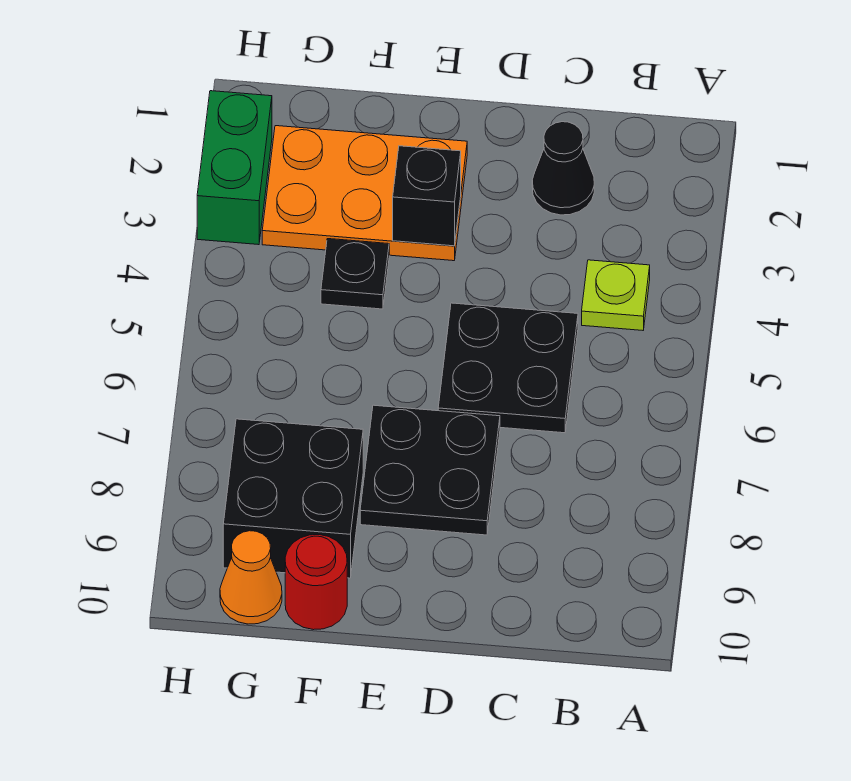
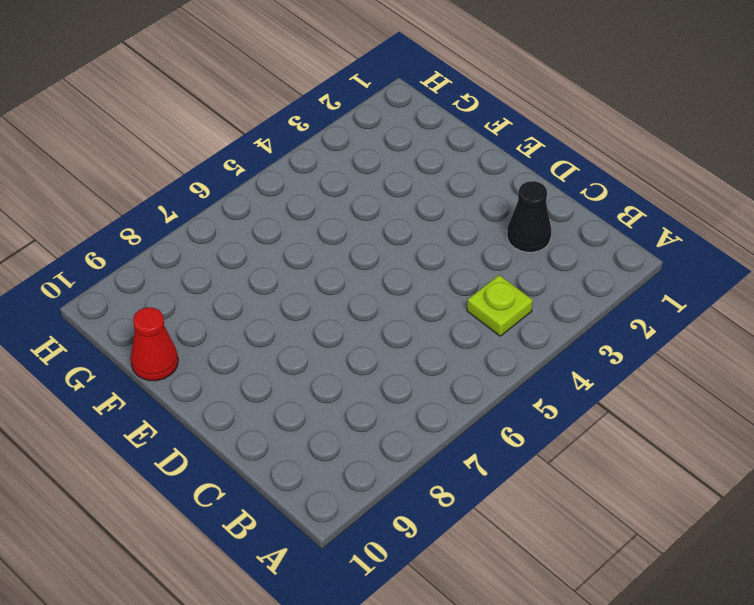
red 1x1 cone [131,307,178,381] -> red 1x1 round brick [285,535,347,630]
none -> black 2x2 plate [438,303,578,433]
none -> black 2x2 plate [360,405,500,535]

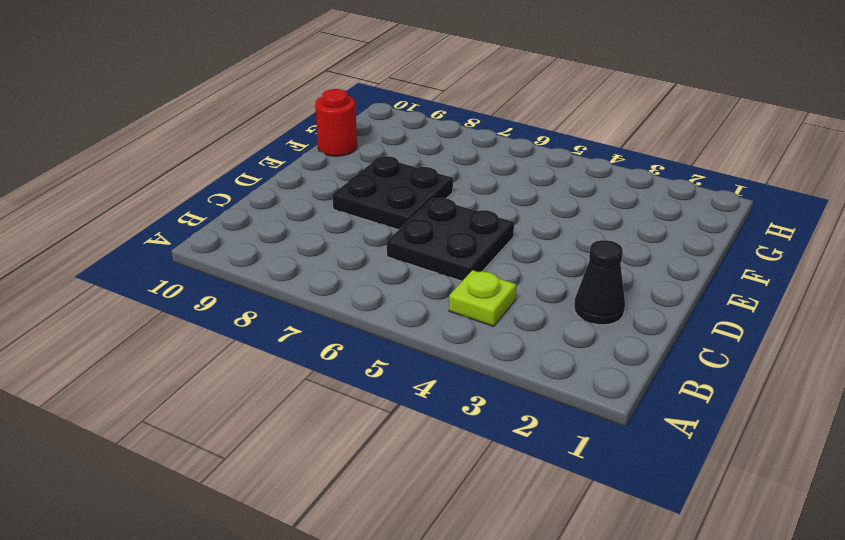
none -> orange 2x3 plate [262,126,467,261]
none -> black 1x1 plate [321,239,389,309]

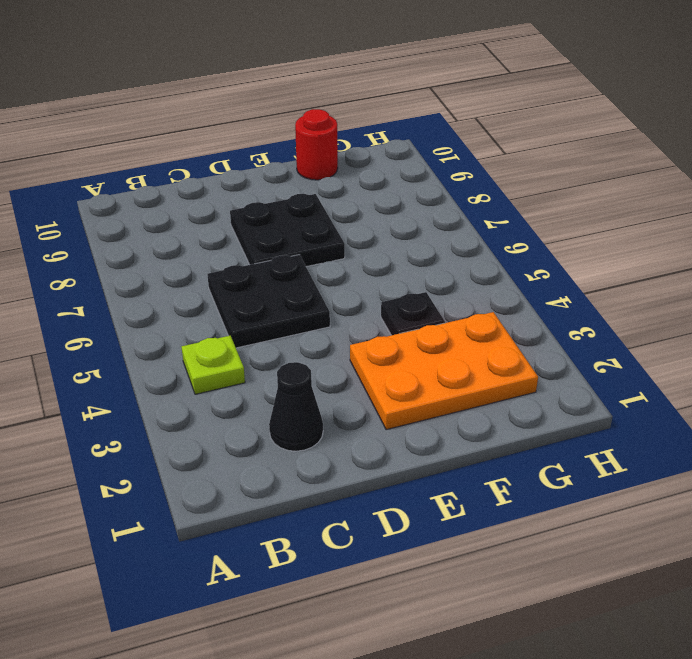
none -> black 2x2 brick [223,419,363,578]
none -> orange 1x1 cone [220,531,282,624]

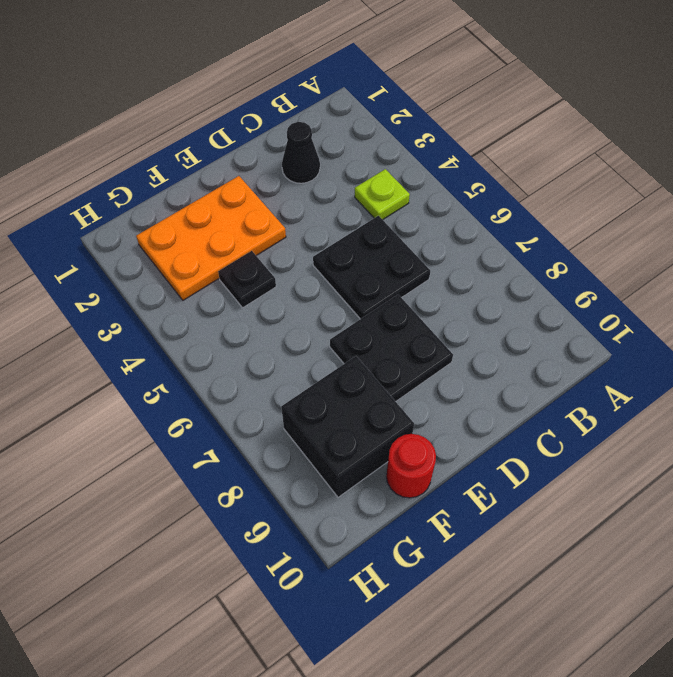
none -> orange 1x1 cone [220,531,282,624]
none -> green 1x2 brick [197,91,272,245]

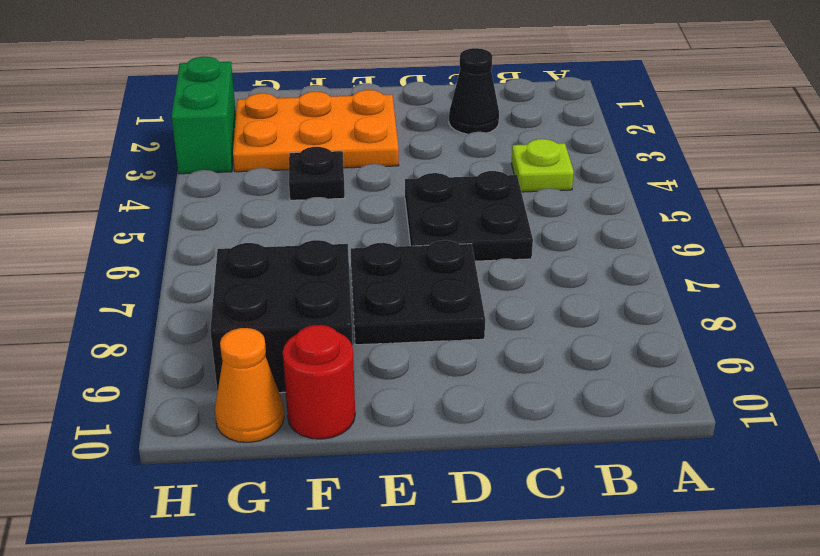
none -> black 1x1 brick [393,146,461,246]

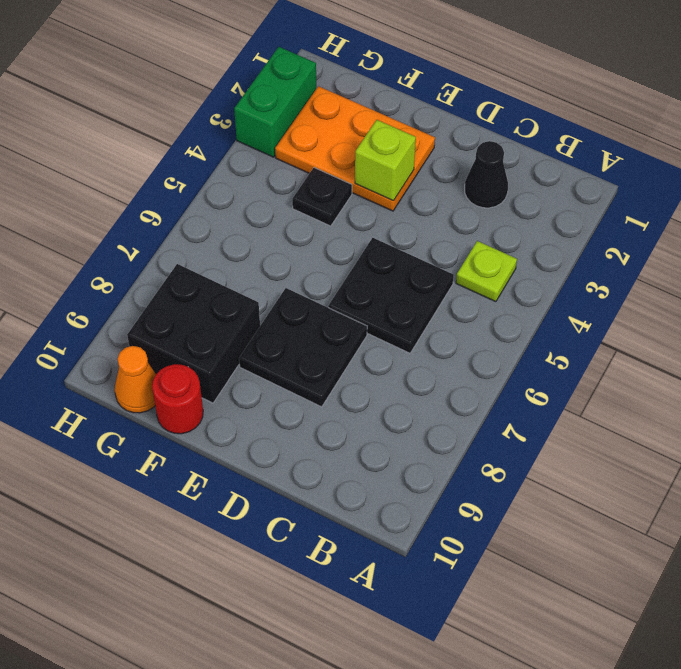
lime 1x1 brick [355,120,416,201] -> black 1x1 brick [393,146,461,246]

